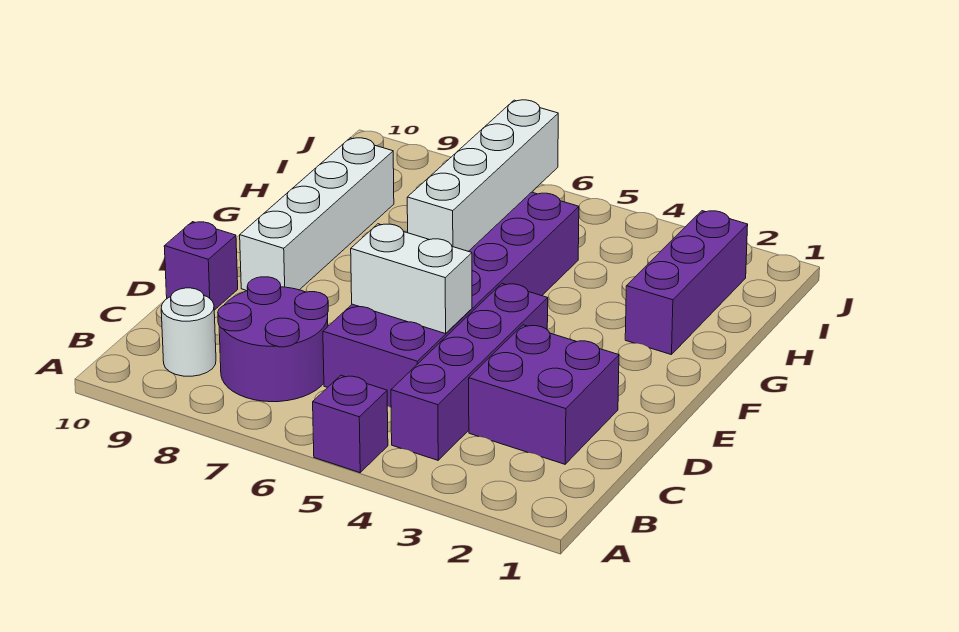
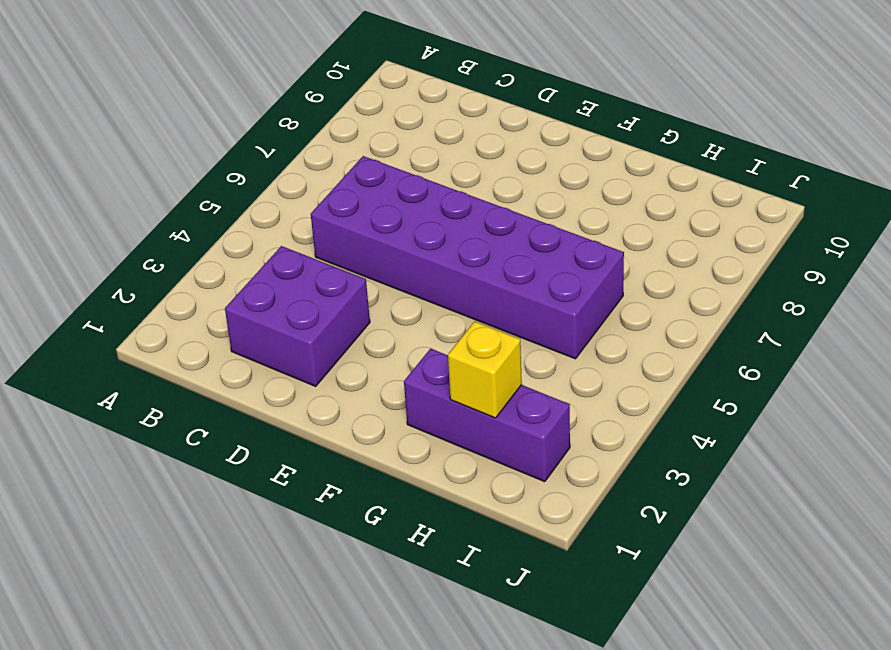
yellow 1x1 brick [448,321,522,418] -> none
none -> purple 1x1 brick [313,375,388,473]
none -> purple 1x4 brick [391,284,548,460]

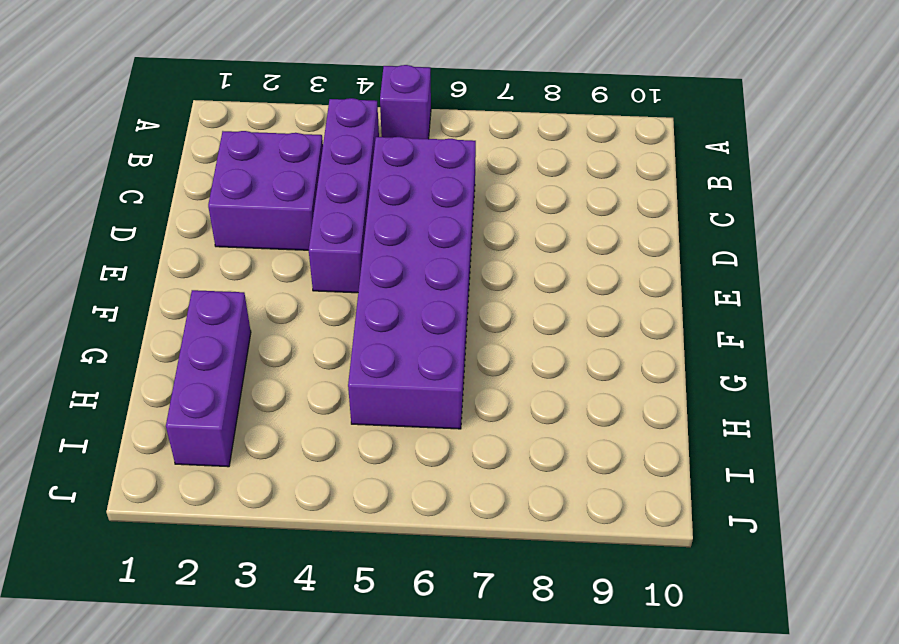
none -> purple 2x2 round brick [218,277,328,402]
none -> white 1x1 round brick [161,288,216,376]

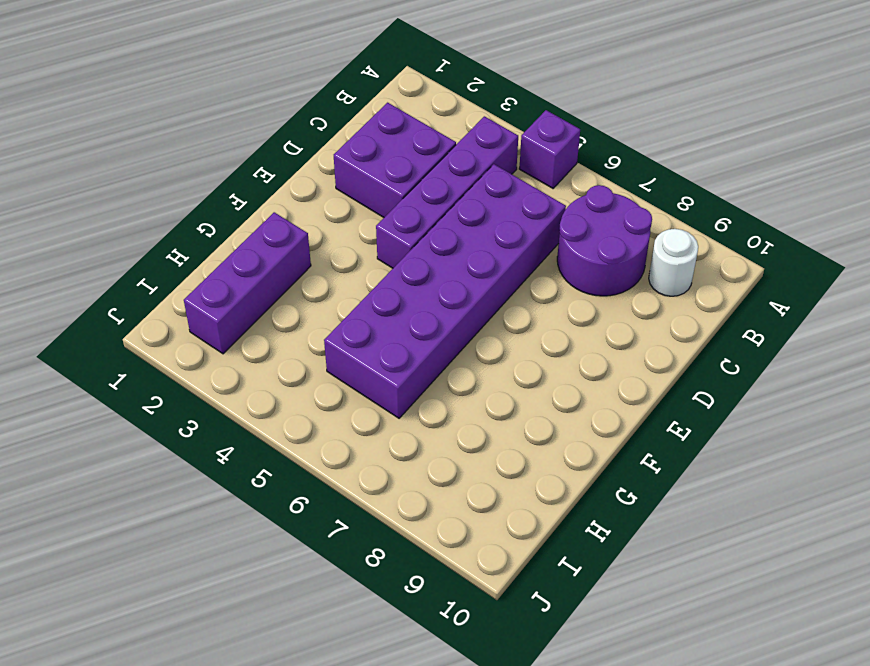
none -> purple 1x1 brick [164,222,238,310]
none -> white 1x4 brick [240,138,394,291]

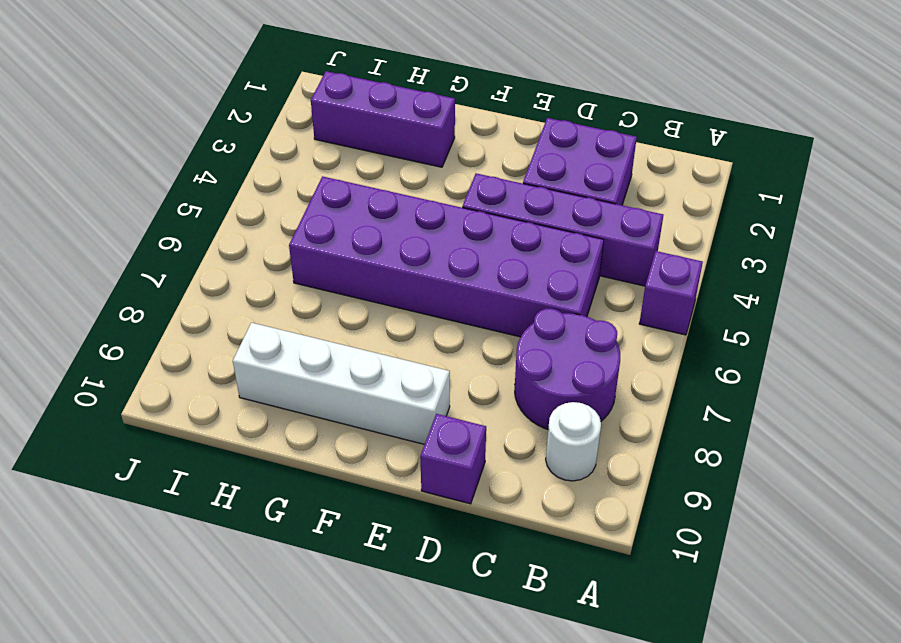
none -> white 1x2 brick [351,224,472,334]
none -> white 1x4 brick [407,100,558,251]

